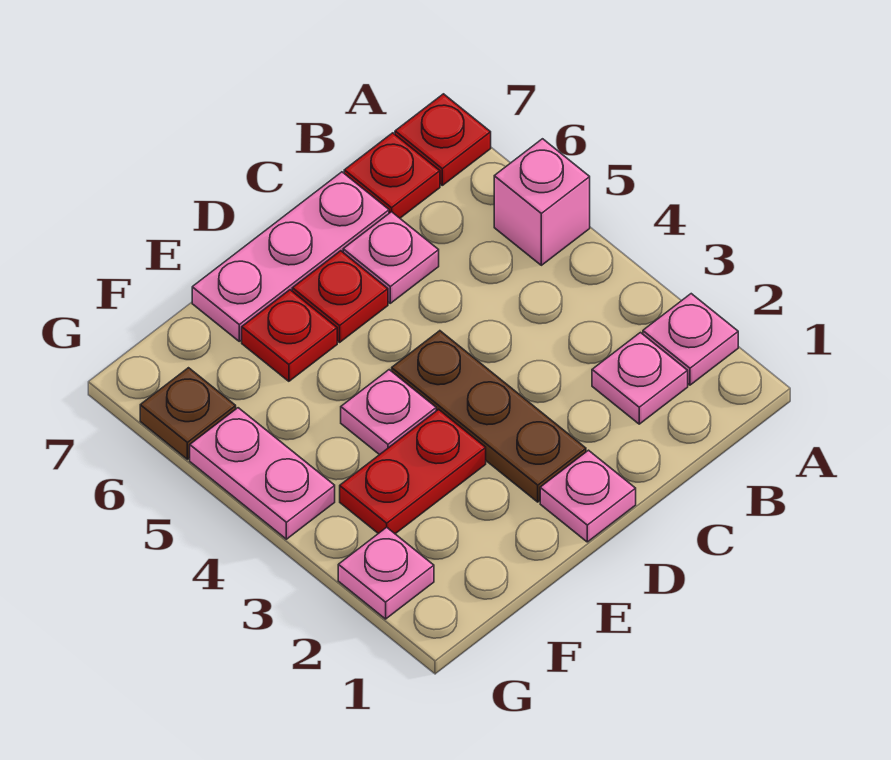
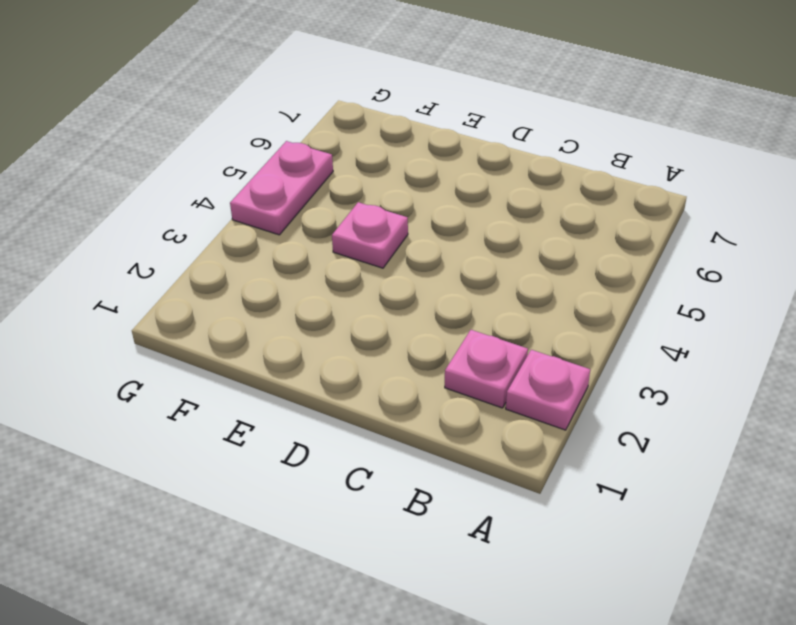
none -> pink 1x1 brick [494,139,590,265]
none -> red 1x1 plate [395,94,491,185]
none -> red 1x1 plate [344,133,440,218]

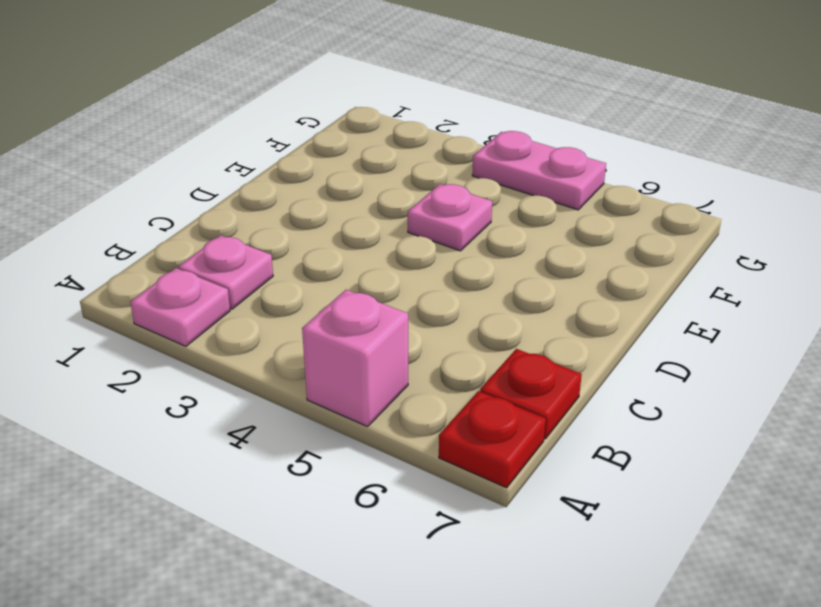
none -> pink 1x1 plate [343,212,439,303]
none -> pink 1x3 plate [192,172,389,341]
none -> pink 1x1 plate [540,450,636,542]

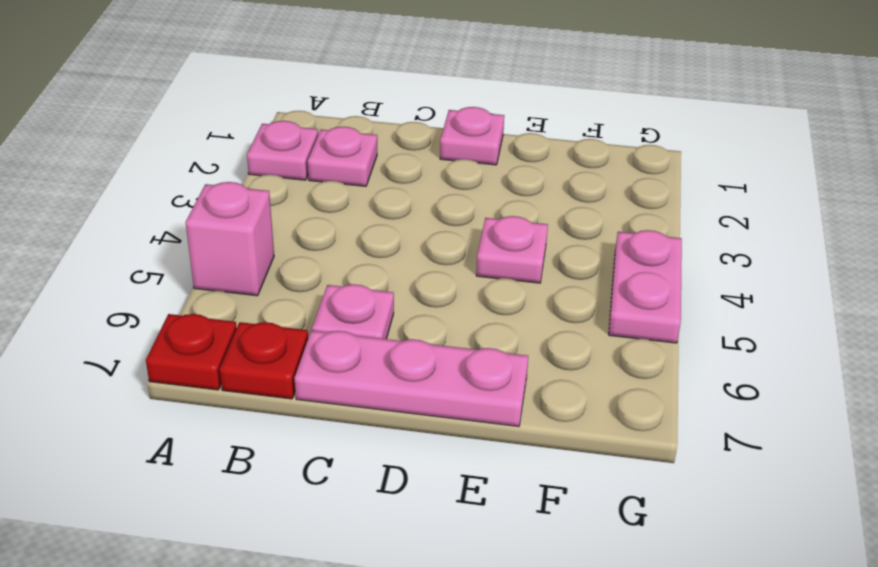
none -> brown 1x3 plate [392,331,586,502]
none -> red 1x1 plate [292,251,388,342]
none -> red 1x2 plate [340,409,486,534]

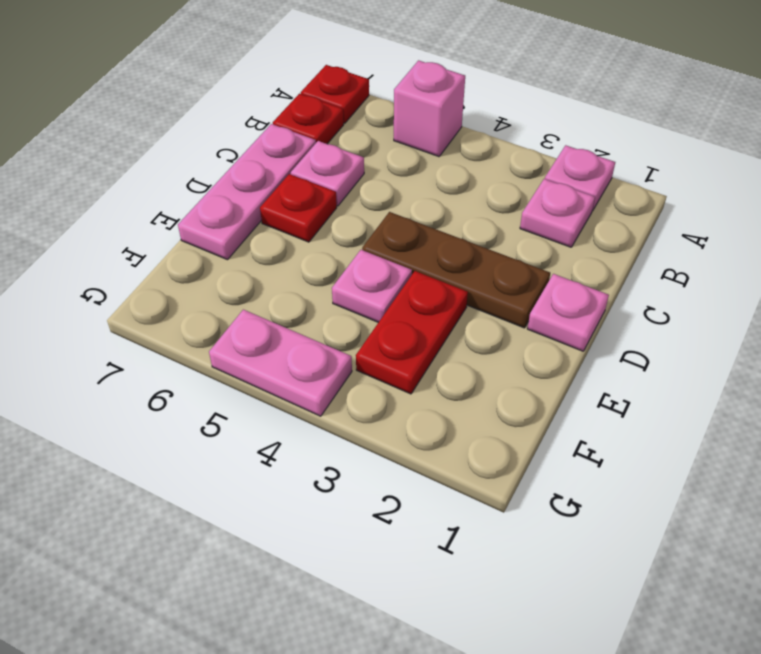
none -> red 1x1 plate [242,290,337,381]
none -> pink 1x1 plate [338,527,434,619]
none -> brown 1x1 plate [140,368,236,459]

